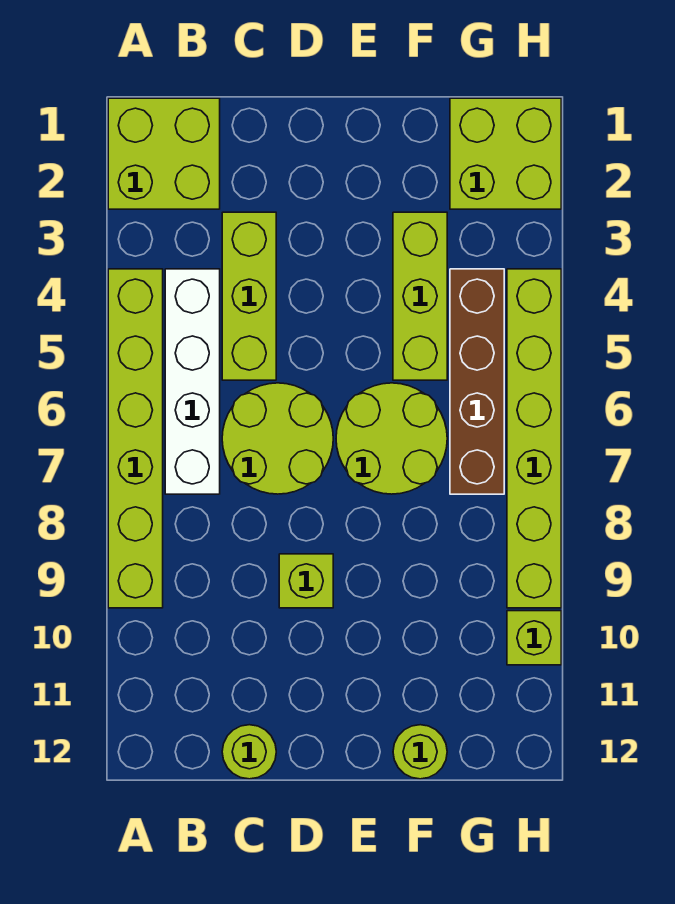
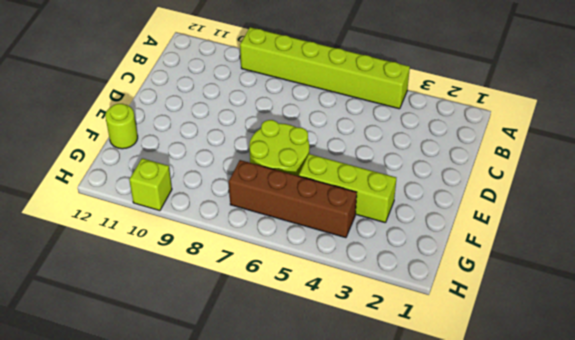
none -> lime 2x2 brick [108,98,220,209]
none -> white 1x4 brick [165,269,220,494]
none -> lime 1x3 brick [222,212,276,380]

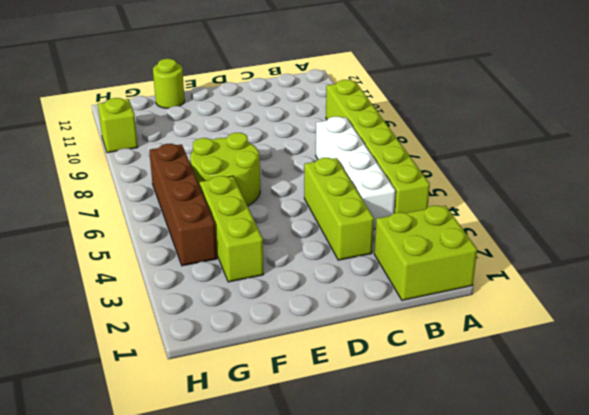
none -> lime 2x2 round brick [222,383,333,494]
none -> lime 1x1 round brick [222,725,276,779]
none -> lime 1x1 brick [279,554,333,608]

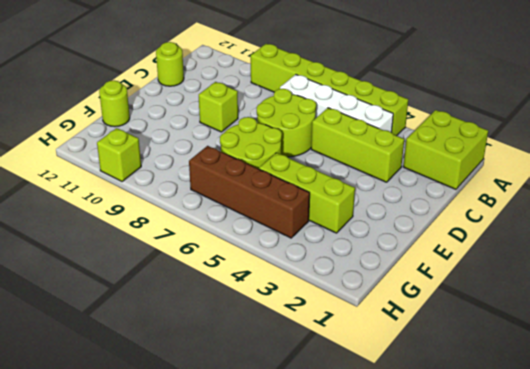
none -> lime 2x2 brick [450,98,561,209]
none -> lime 1x6 brick [507,269,561,608]

